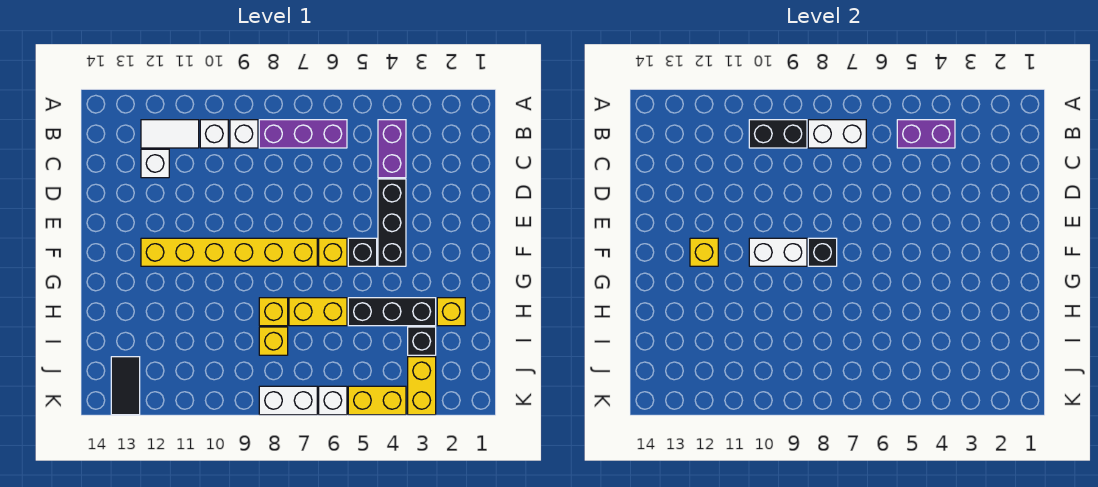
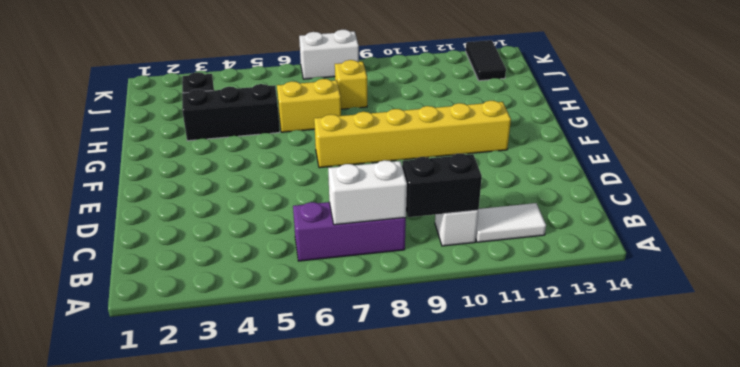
none -> purple 1x2 brick [378,120,406,178]
none -> white 1x1 brick [230,120,258,148]
none -> white 1x1 brick [141,149,169,178]

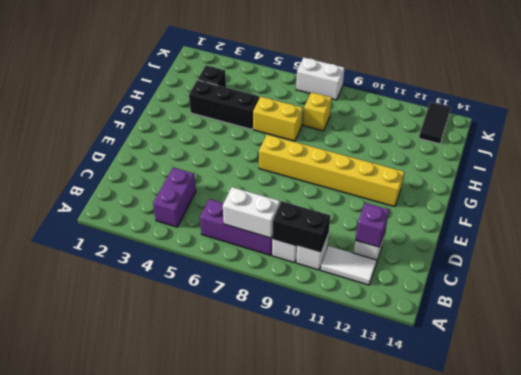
purple 1x1 brick [355,203,389,247] -> none
none -> black 1x3 brick [378,179,406,266]
none -> black 1x1 brick [348,238,377,266]
none -> yellow 1x1 brick [319,238,347,266]

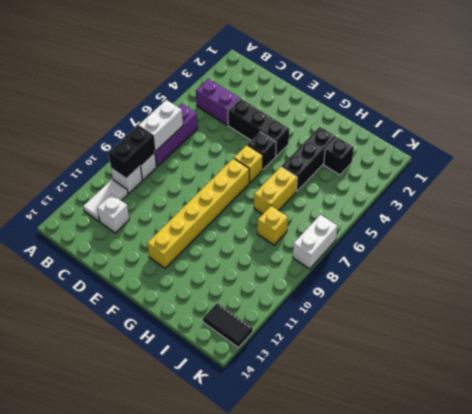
none -> yellow 1x1 brick [437,298,465,326]
none -> yellow 1x1 brick [259,298,288,326]
none -> yellow 1x2 brick [408,357,436,415]

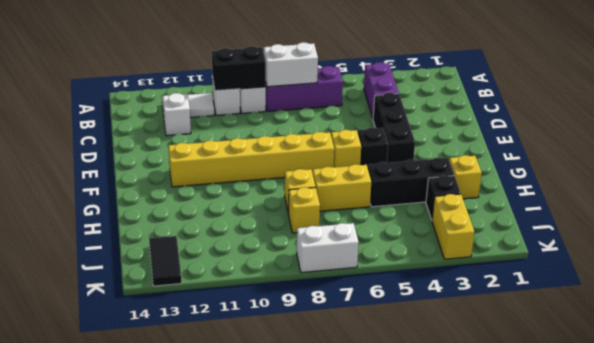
none -> yellow 1x2 brick [348,386,406,415]
none -> white 1x1 brick [319,386,347,415]
none -> purple 1x2 brick [897,120,955,148]

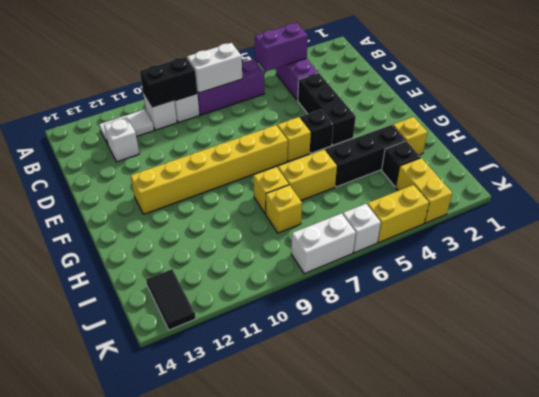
none -> black 1x1 brick [808,238,837,266]
none -> white 1x2 brick [749,238,807,266]
none -> yellow 1x1 brick [690,238,718,266]

